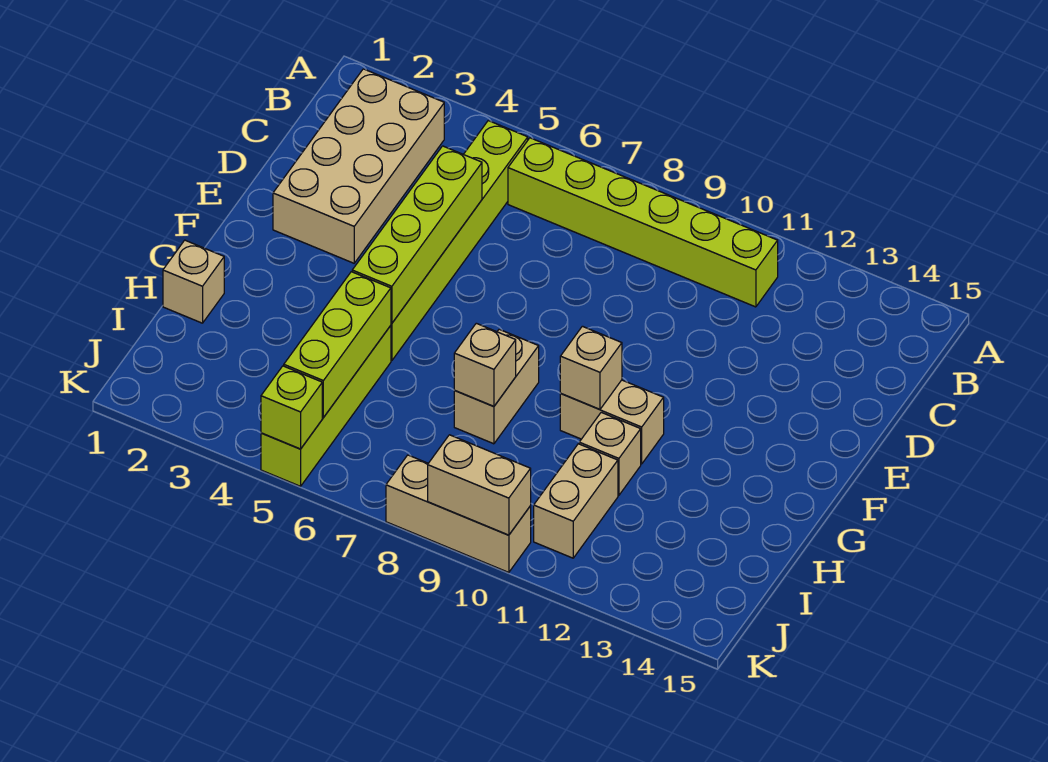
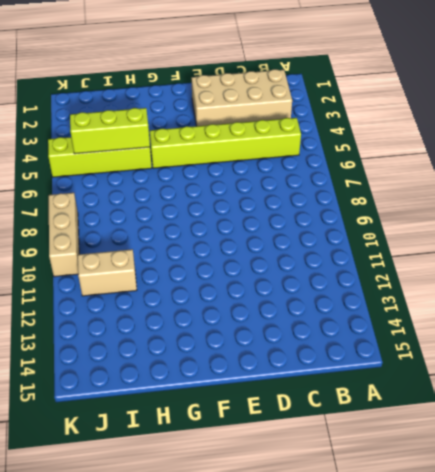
none -> lime 1x6 brick [508,138,778,307]
none -> tan 1x2 brick [454,329,539,444]
none -> tan 1x2 brick [560,380,664,464]

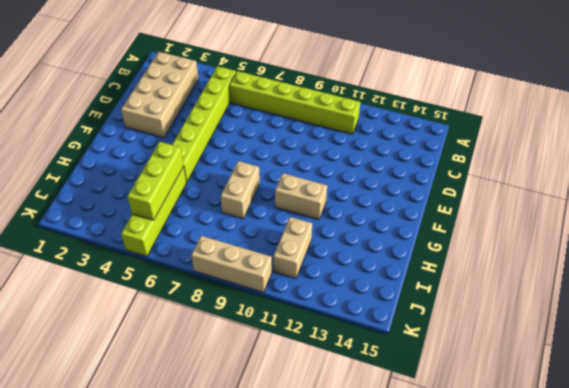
none -> tan 1x1 brick [163,240,224,323]
none -> tan 1x1 brick [579,412,641,495]
none -> lime 1x4 brick [352,146,482,323]

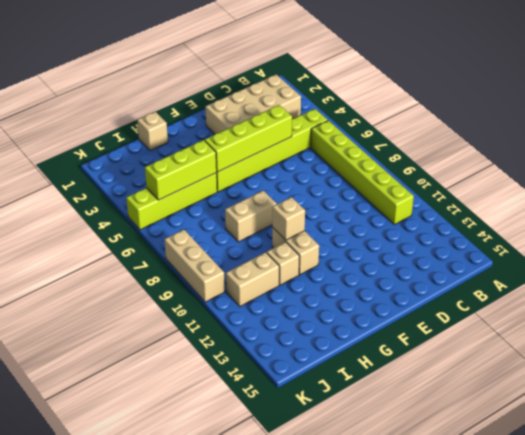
none -> tan 1x1 brick [454,323,516,406]
none -> lime 1x1 brick [261,366,322,449]
none -> tan 1x2 brick [428,435,531,535]

